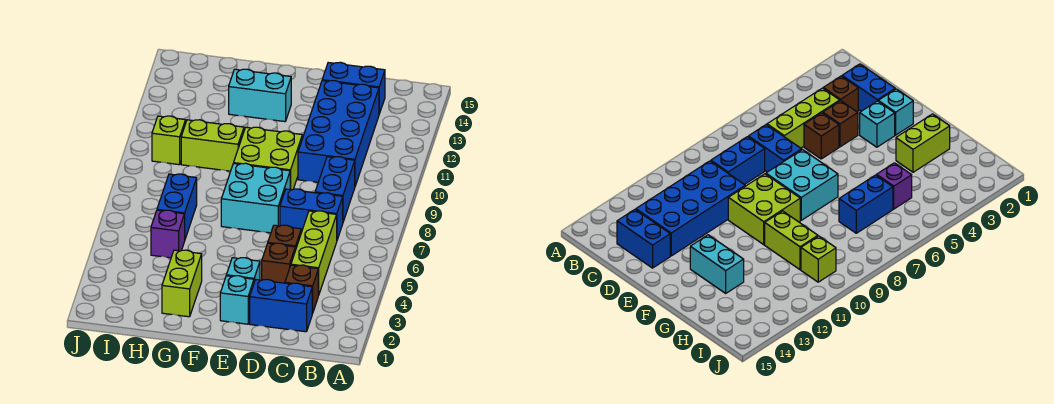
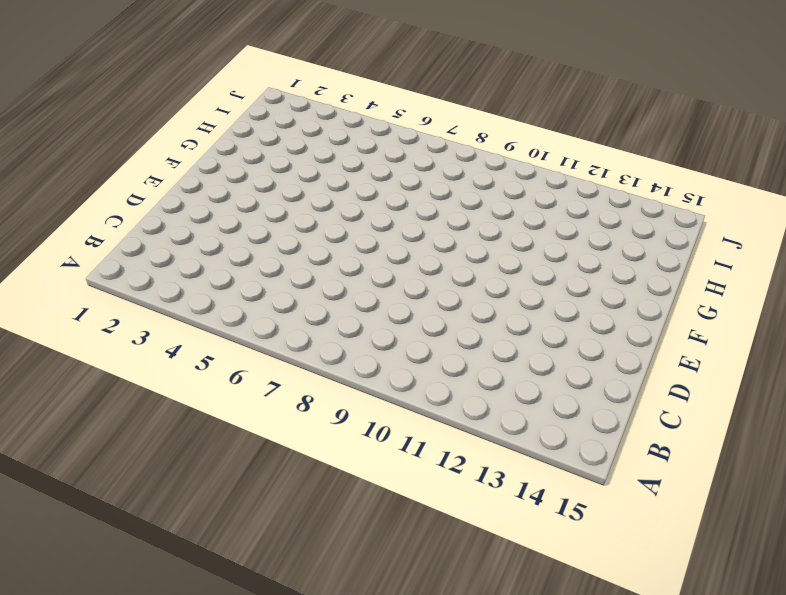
none -> blue 1x2 brick [250,279,312,332]
none -> brown 1x1 brick [285,265,318,313]
none -> lime 1x3 brick [291,211,337,295]

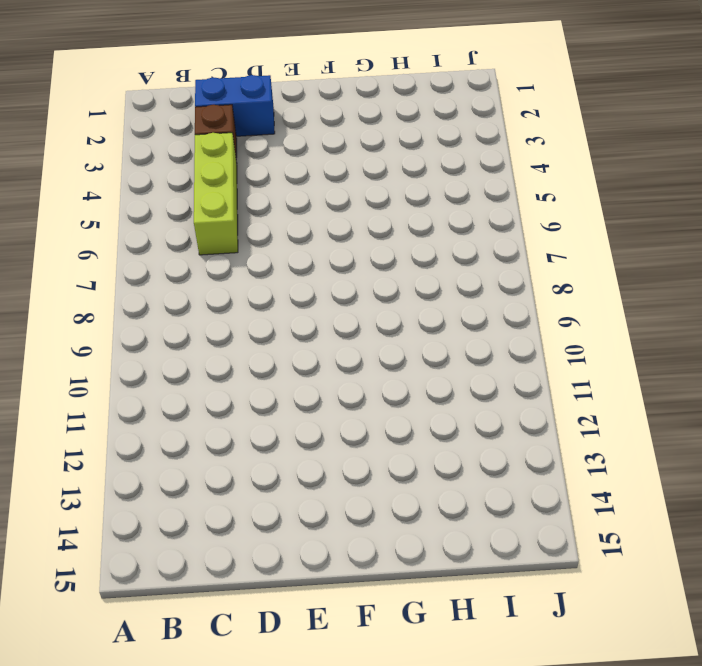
none -> blue 1x2 brick [280,189,343,240]
none -> blue 1x2 brick [315,157,355,222]
none -> blue 2x4 brick [298,81,379,186]

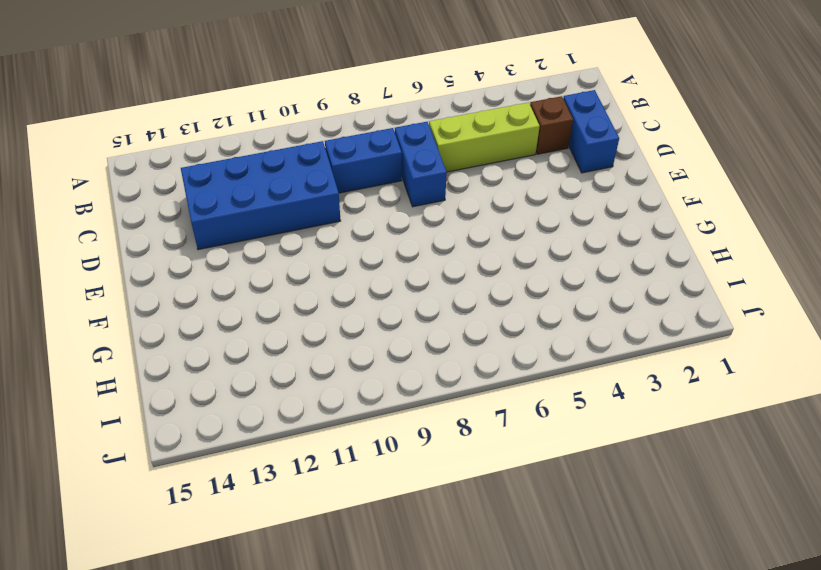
none -> blue 1x2 brick [322,62,385,114]
none -> brown 1x1 brick [262,243,295,283]
none -> brown 1x1 brick [268,225,301,250]

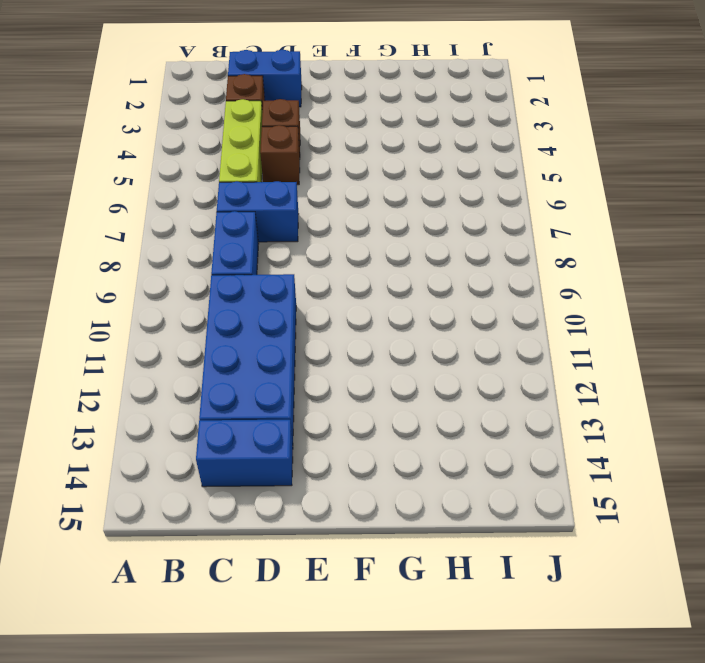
none -> cyan 1x1 brick [220,276,254,324]
none -> cyan 1x1 brick [226,258,260,282]
none -> cyan 2x2 brick [221,163,290,233]

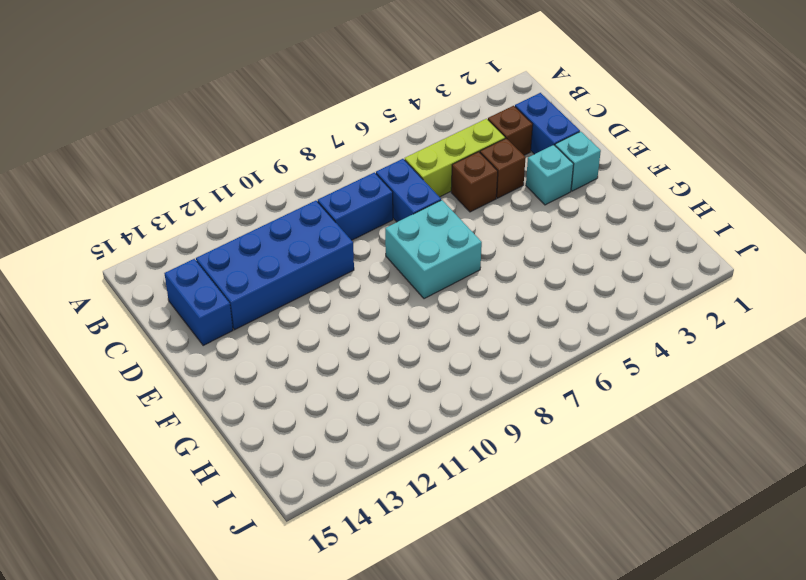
none -> lime 2x2 brick [234,127,302,190]
none -> cyan 1x2 brick [229,69,291,122]
none -> lime 1x2 brick [162,250,202,317]

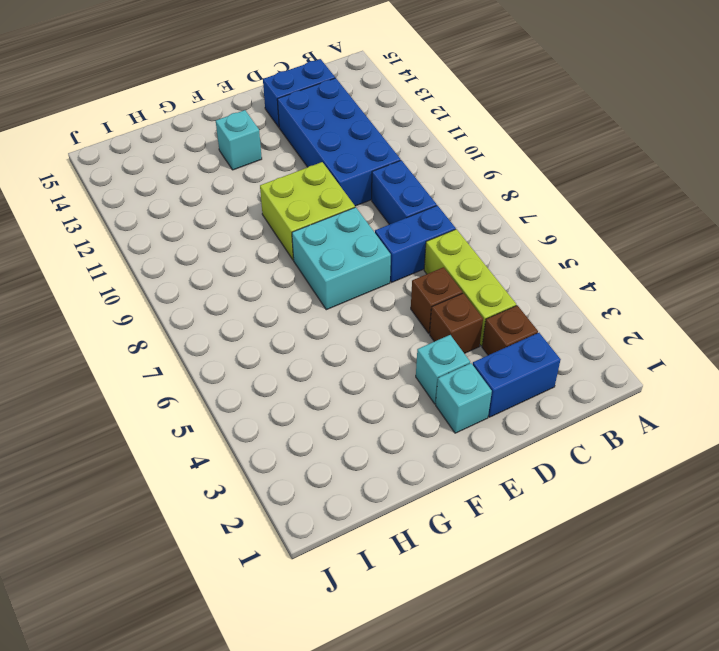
cyan 1x1 brick [216,110,262,170] -> cyan 1x2 brick [229,69,291,122]
none -> lime 1x2 brick [162,250,202,317]
none -> lime 1x2 brick [181,120,244,171]
none -> purple 1x1 brick [151,210,185,258]

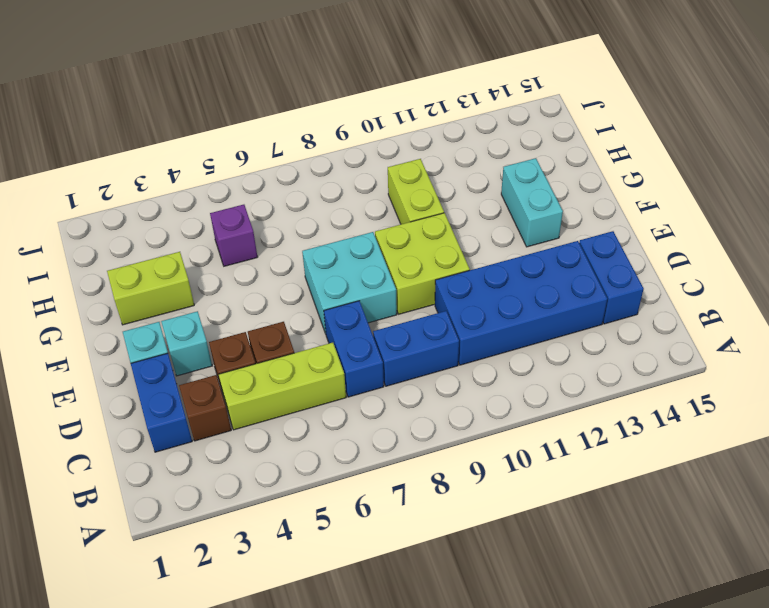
none -> blue 1x2 brick [157,174,197,239]
none -> lime 1x1 brick [152,116,186,165]

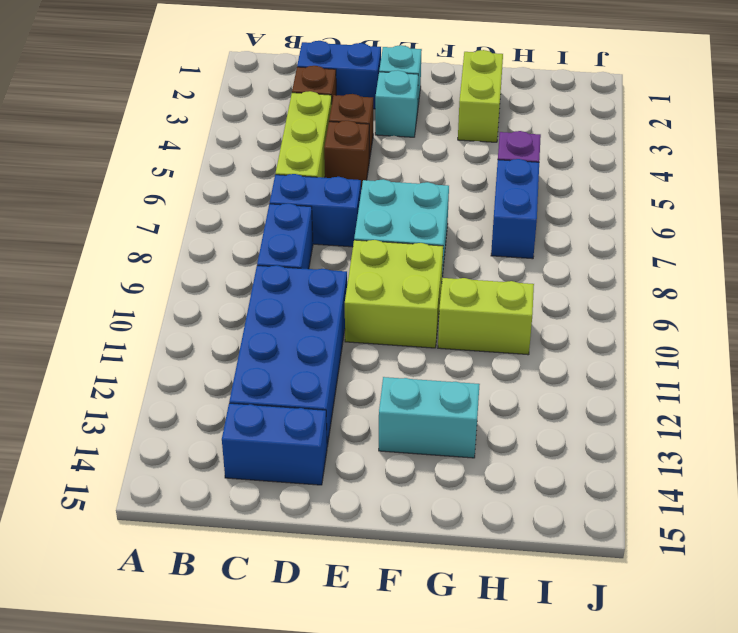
none -> lime 1x1 brick [152,116,186,165]

